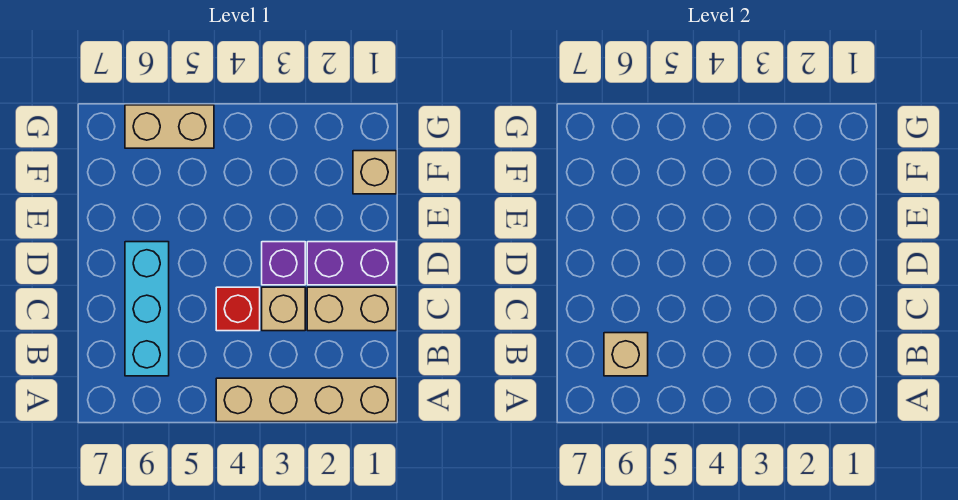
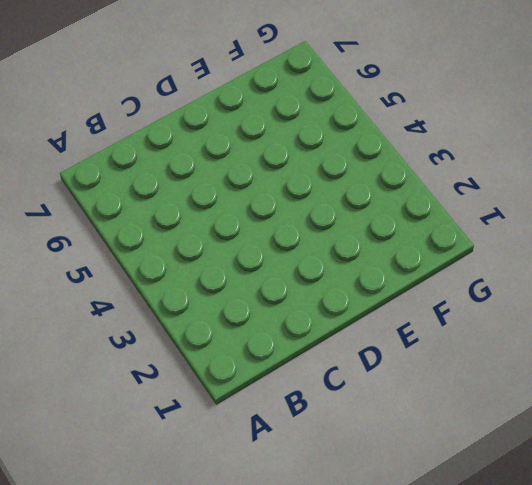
none -> tan 1x4 brick [216,378,396,422]
none -> cyan 1x3 brick [125,242,169,376]

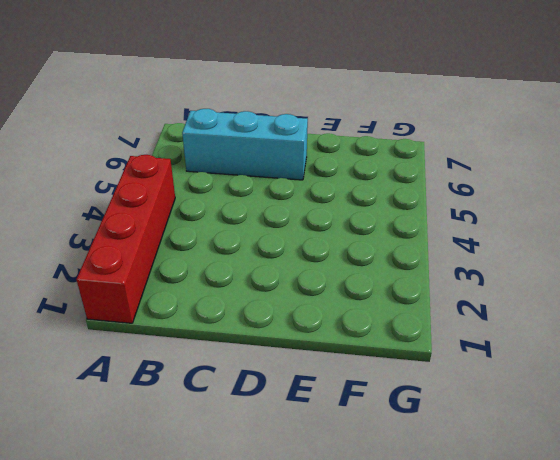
red 1x4 brick [76,155,175,323] -> tan 1x4 brick [216,378,396,422]
none -> tan 1x2 brick [307,287,396,331]
none -> tan 1x1 brick [262,287,305,331]

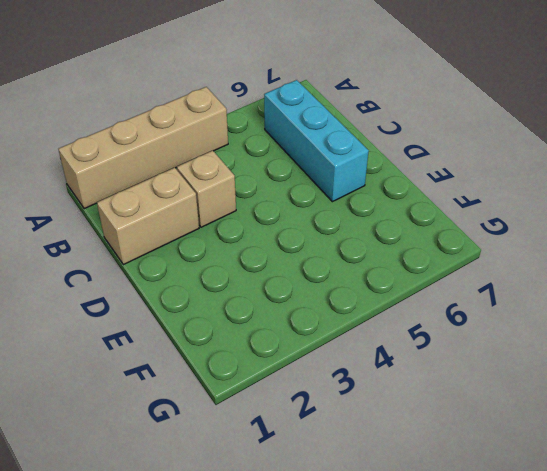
none -> red 1x1 brick [216,287,260,331]
none -> purple 1x2 brick [307,242,396,285]

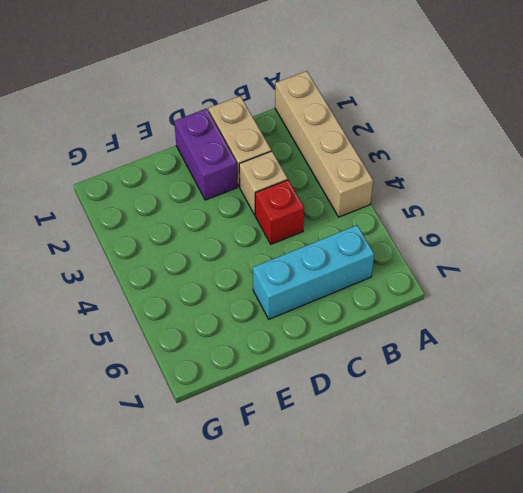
none -> purple 1x1 brick [262,242,305,285]
none -> tan 1x1 brick [353,151,396,194]

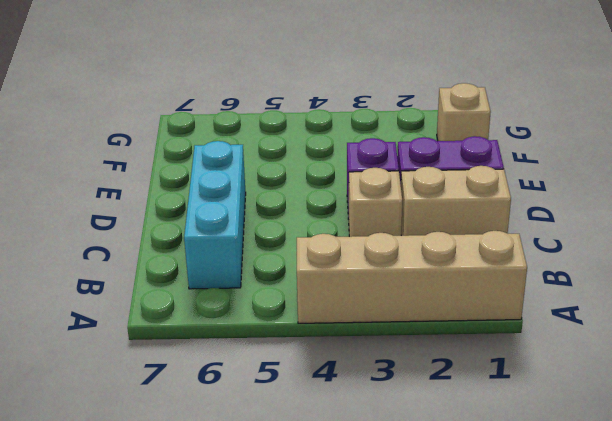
none -> red 1x1 brick [216,287,260,331]
none -> tan 1x2 brick [125,105,214,148]

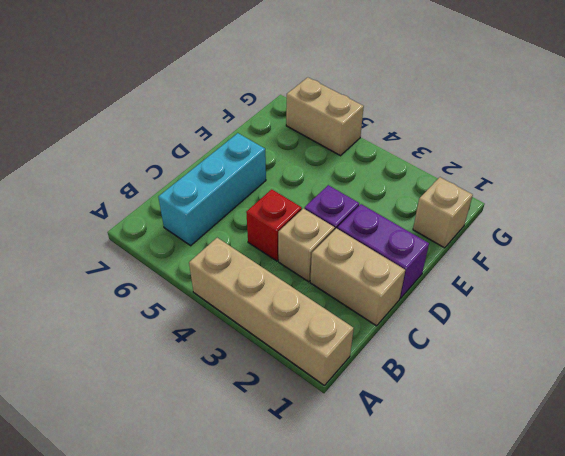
none -> tan 1x1 brick [604,333,648,376]

